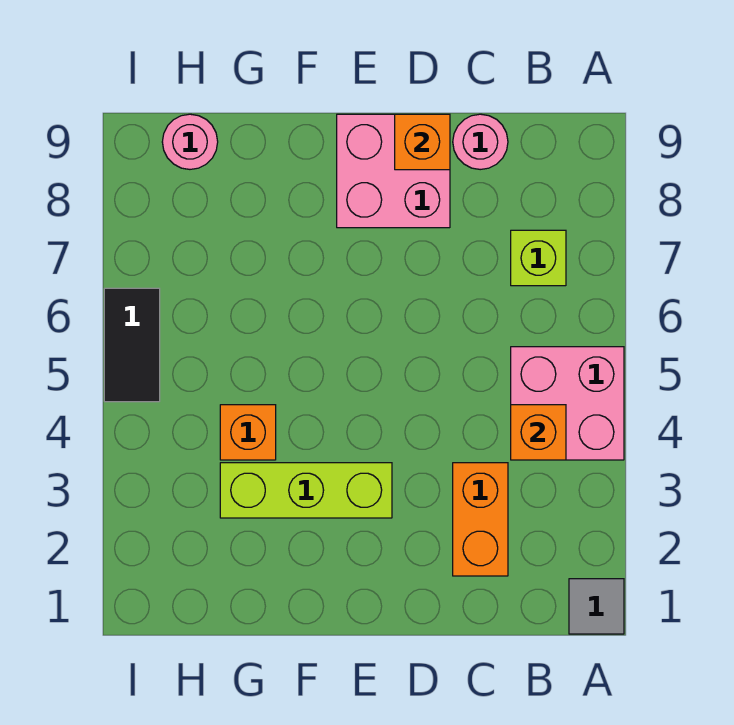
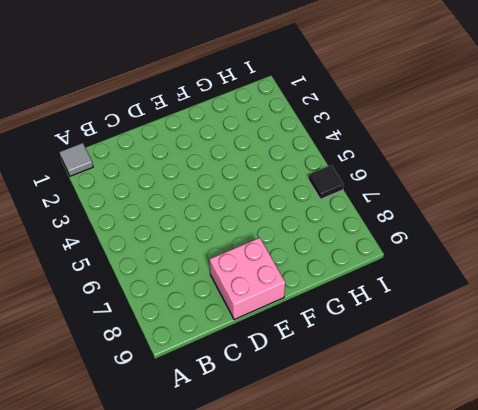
black 1x1 tile [308,165,344,199] -> black 1x2 tile [104,288,160,402]
none -> pink 2x2 brick [511,347,624,460]
none -> lime 1x1 brick [511,230,566,286]
none -> orange 1x2 brick [453,463,508,576]

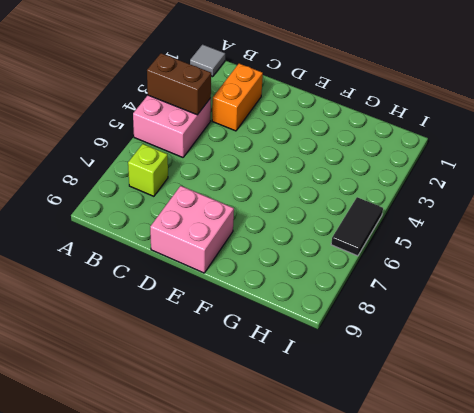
brown 1x2 brick [147,53,211,115] -> orange 1x1 brick [511,405,566,460]
none -> pink 1x1 round brick [453,114,508,170]
none -> lime 1x3 brick [220,463,392,518]
none -> orange 1x1 brick [220,405,276,460]

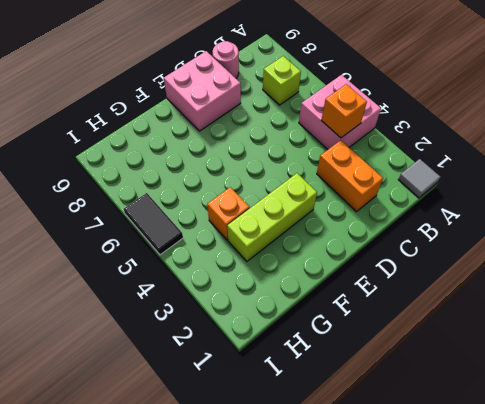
none -> pink 1x1 round brick [162,114,218,169]
none -> orange 1x1 brick [395,114,450,170]

